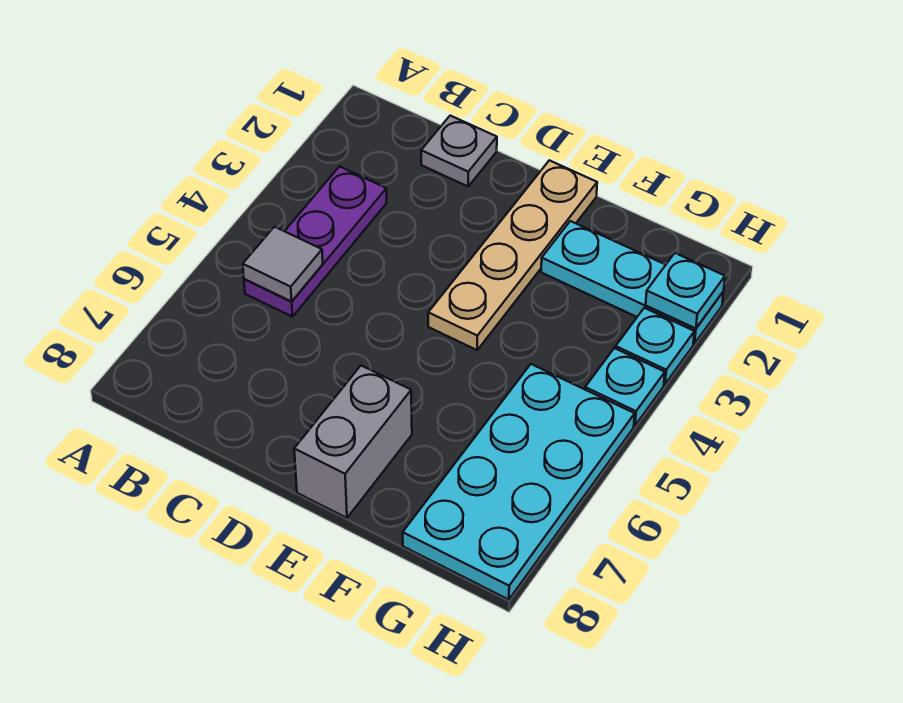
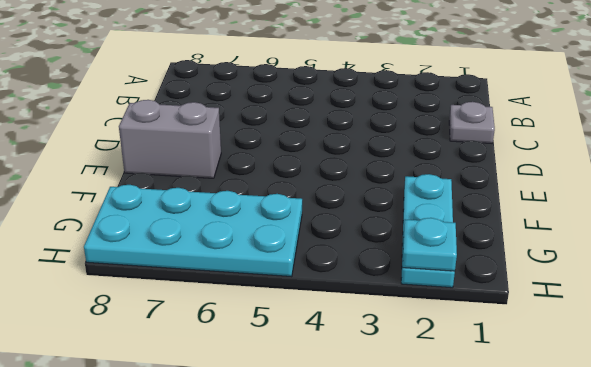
none -> purple 1x3 plate [244,166,387,317]
none -> tan 1x4 plate [428,160,597,350]

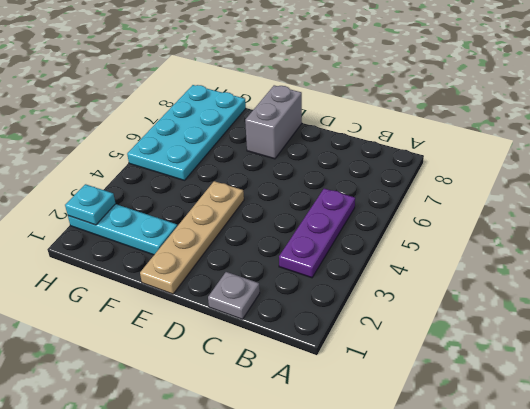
none -> cyan 1x1 plate [616,308,694,384]
none -> cyan 1x1 plate [585,348,665,426]

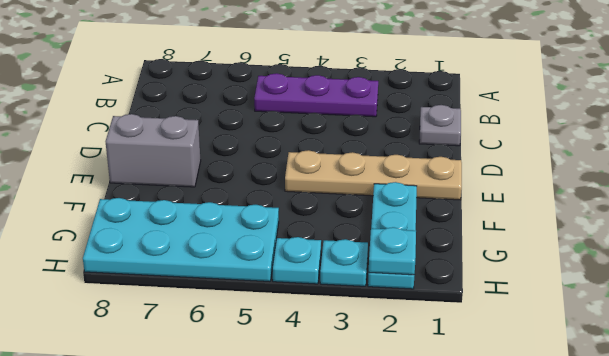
none -> grey 1x1 tile [243,227,323,301]

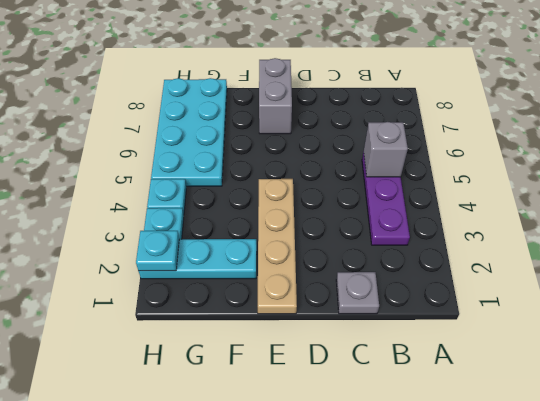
grey 1x1 brick [364,122,408,177] -> grey 1x1 tile [243,227,323,301]

